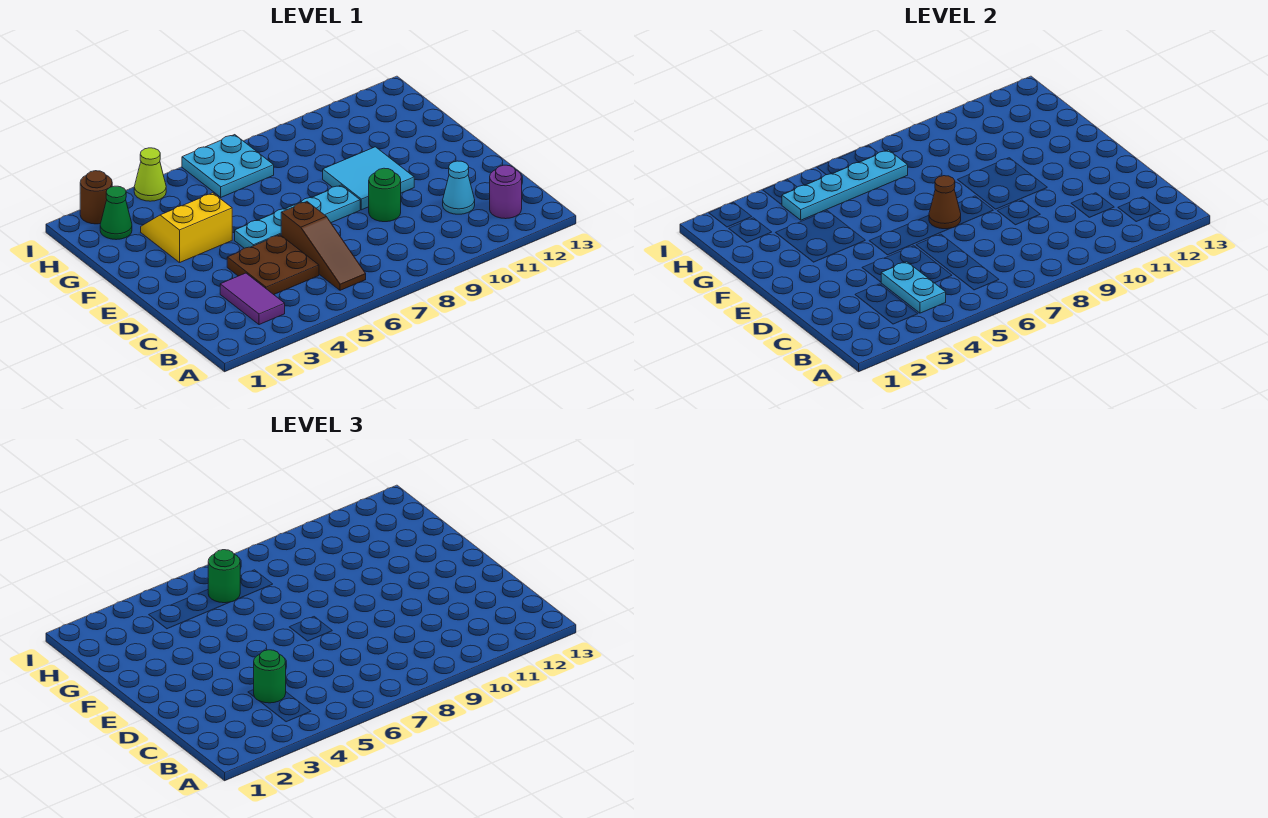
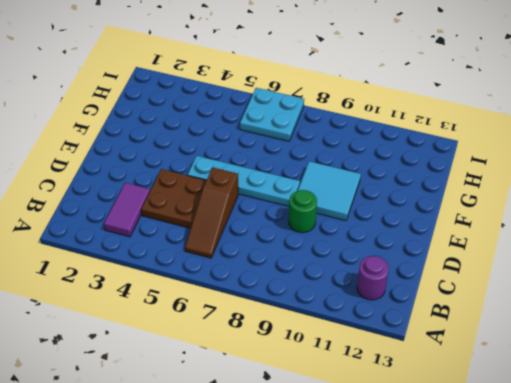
none -> cyan 1x1 cone [443,161,475,214]
none -> yellow 2x2 slope [141,193,232,263]
none -> green 1x1 cone [100,186,132,240]

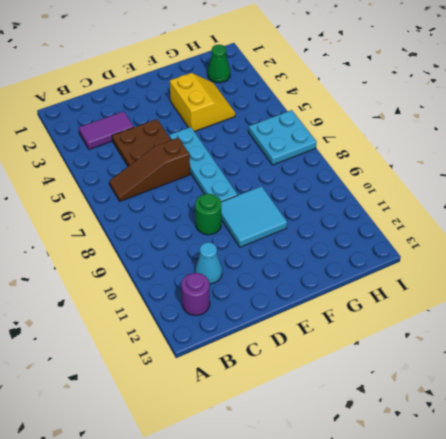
none -> brown 1x1 round brick [80,171,112,224]
none -> lime 1x1 cone [134,148,166,201]
none -> cyan 1x2 plate [881,262,946,313]

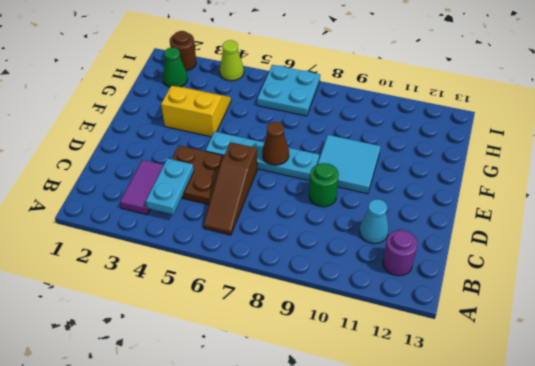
none -> cyan 1x4 plate [782,150,908,220]
none -> green 1x1 round brick [254,650,286,703]
none -> green 1x1 round brick [208,550,240,603]

